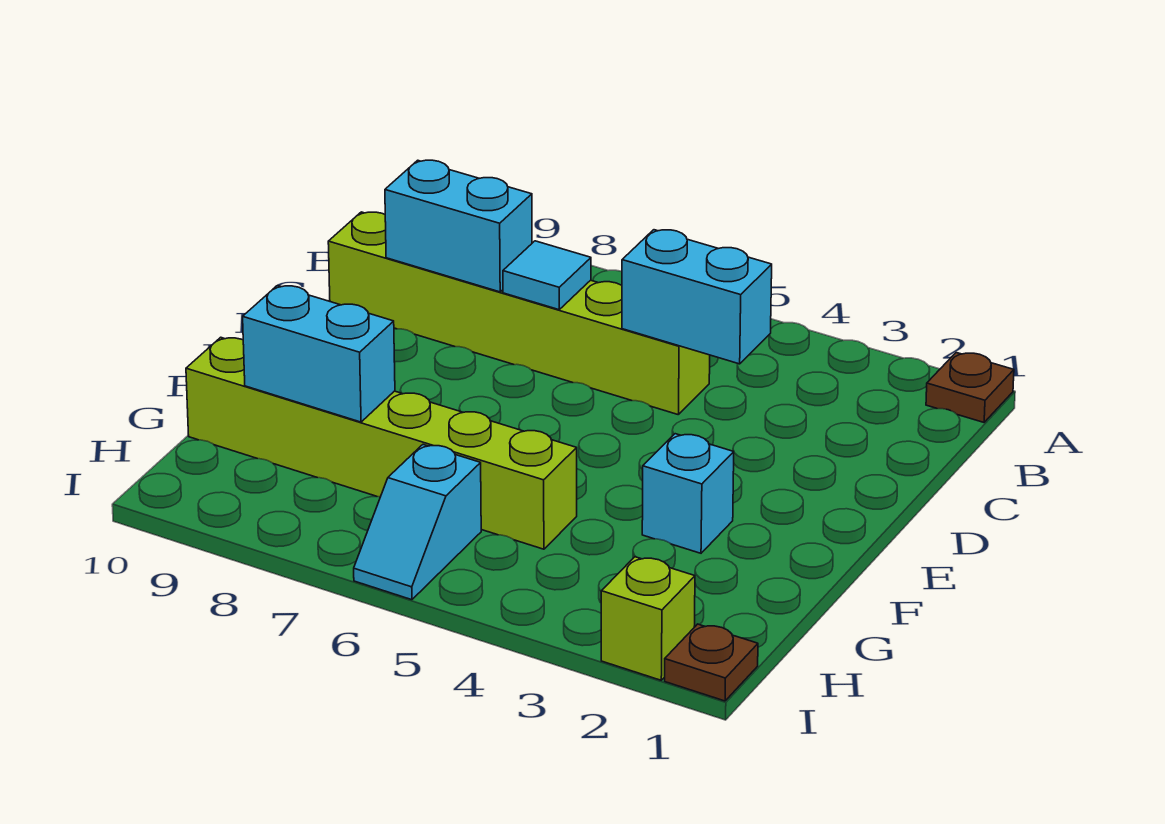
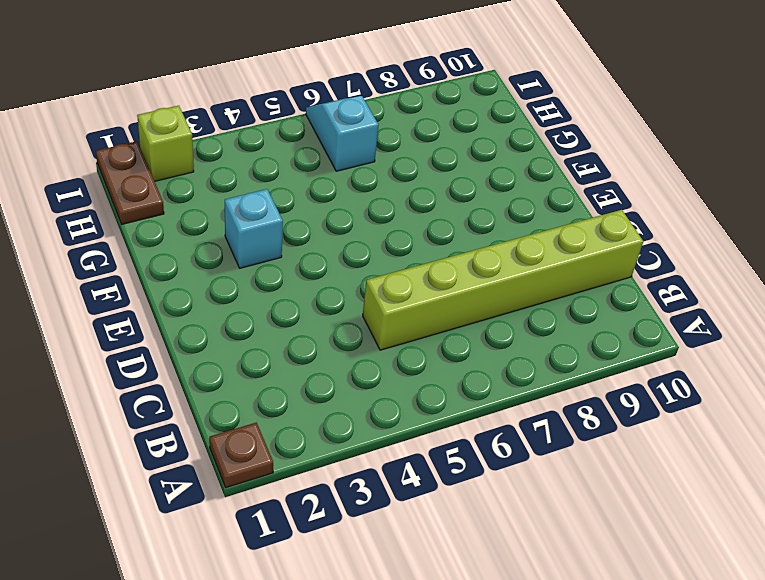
brown 1x2 plate [96,141,164,224] -> brown 1x1 plate [665,624,758,701]
none -> lime 1x6 brick [186,337,577,549]
none -> cyan 1x2 brick [622,230,772,364]

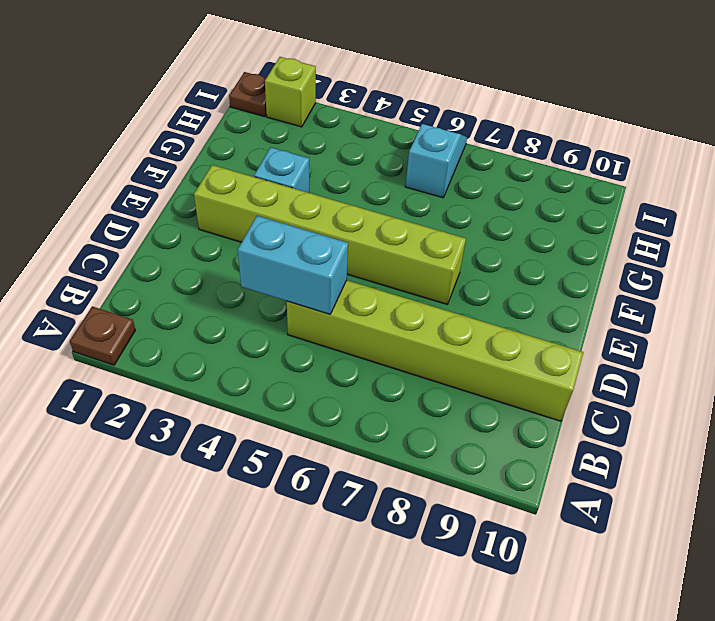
lime 1x6 brick [194,165,466,304] -> lime 1x6 brick moved to [186,337,577,549]
none -> cyan 1x1 tile [503,241,591,310]
none -> cyan 1x2 brick [385,160,532,292]

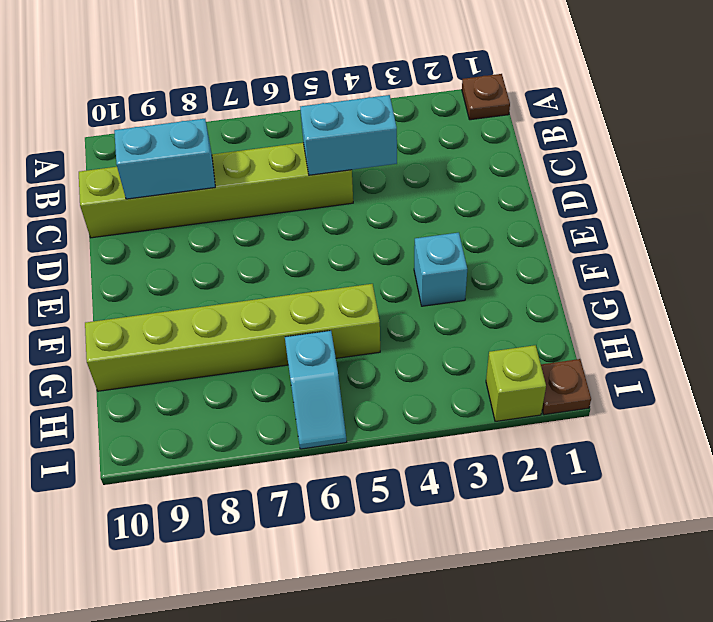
none -> cyan 1x1 tile [503,241,591,310]
none -> cyan 1x2 brick [243,286,395,422]

